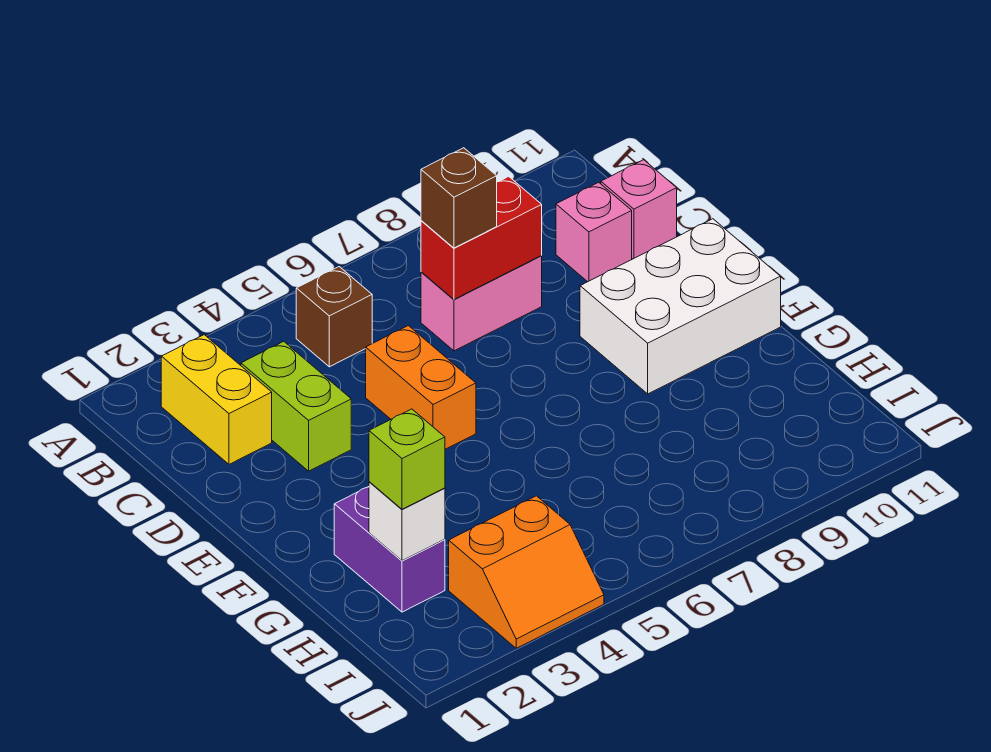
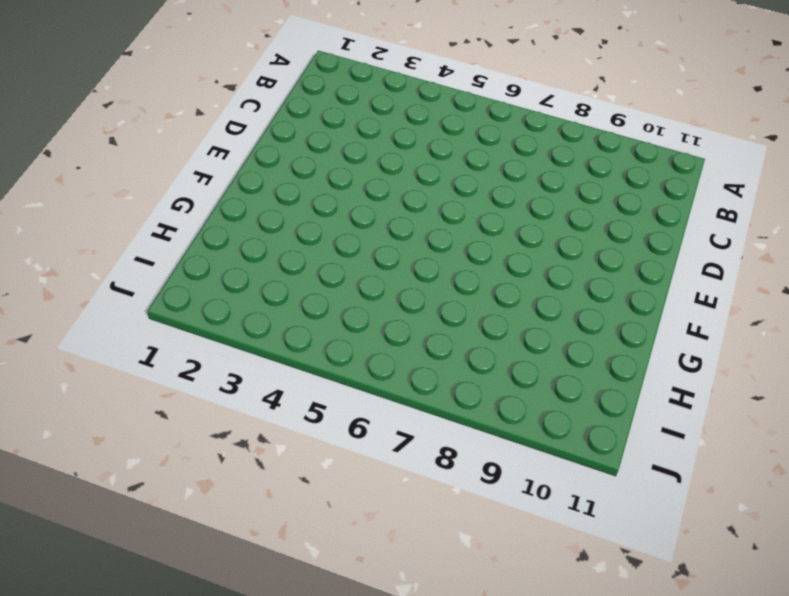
none -> yellow 1x2 brick [161,335,272,464]
none -> brown 1x1 brick [296,267,372,367]
none -> lime 1x2 brick [241,341,351,471]

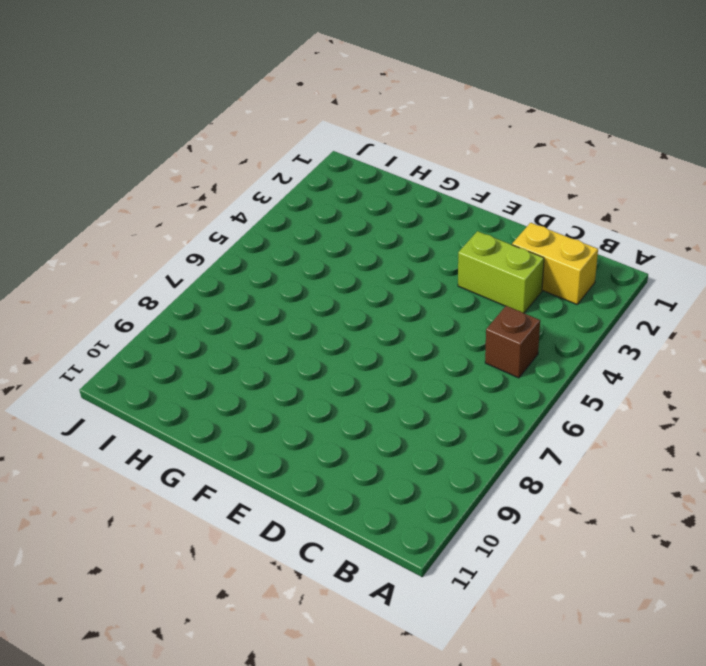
none -> pink 1x2 brick [421,256,542,351]
none -> pink 1x1 brick [556,182,632,282]
none -> pink 1x1 brick [601,160,677,259]

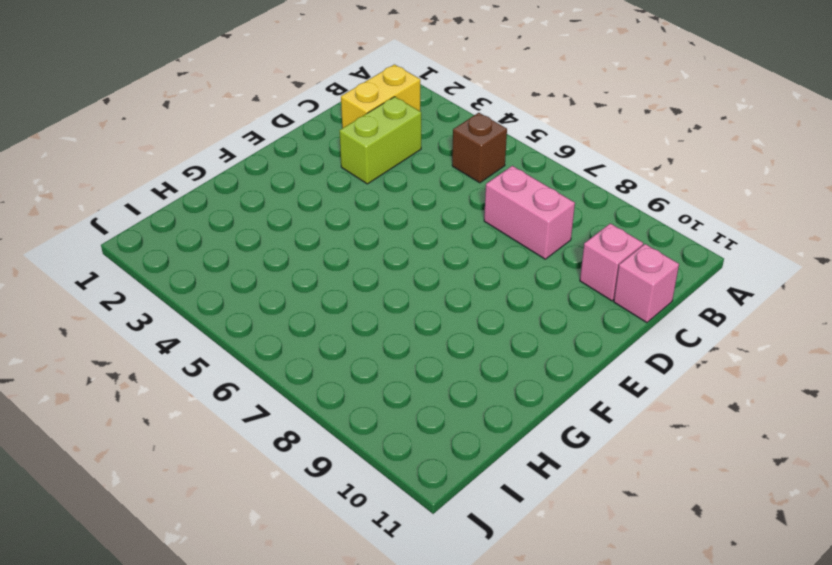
none -> orange 1x2 brick [366,326,476,449]
none -> white 2x3 brick [580,219,781,394]
none -> purple 1x2 brick [334,487,445,612]

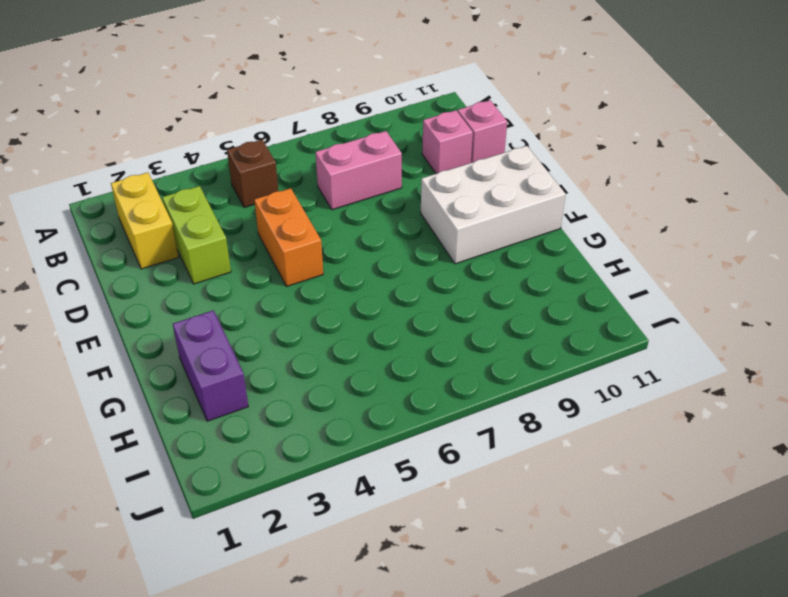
none -> orange 2x2 slope [449,496,604,648]
none -> red 1x2 brick [421,176,542,299]
none -> white 1x1 brick [369,482,445,561]

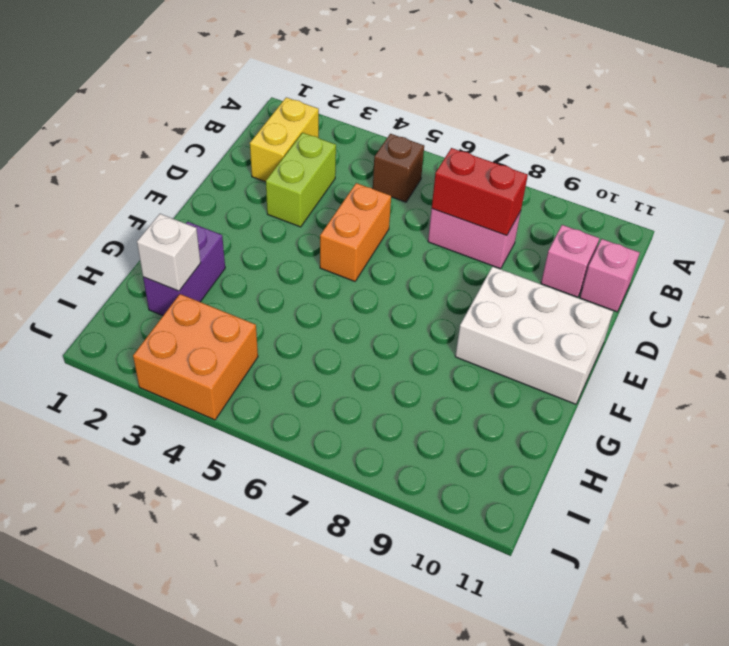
orange 2x2 brick [133,294,258,420] -> orange 2x2 slope [449,496,604,648]
none -> brown 1x1 brick [421,148,497,248]
none -> lime 1x1 brick [369,409,445,509]

